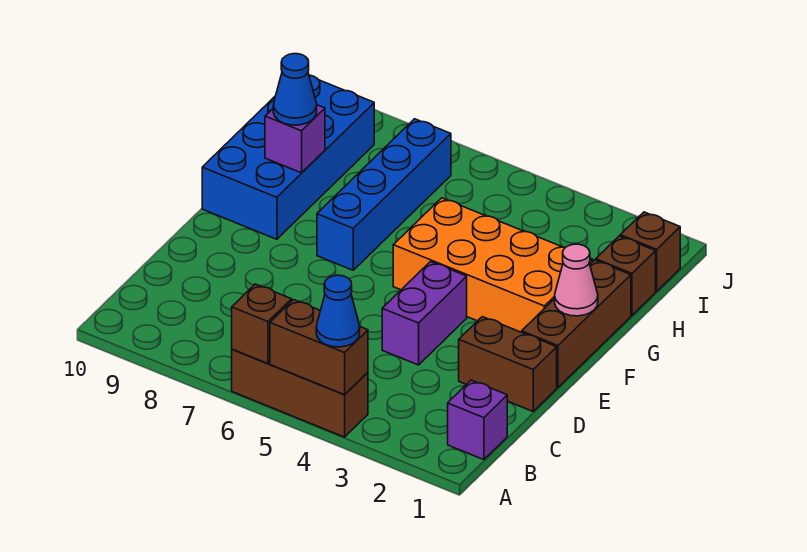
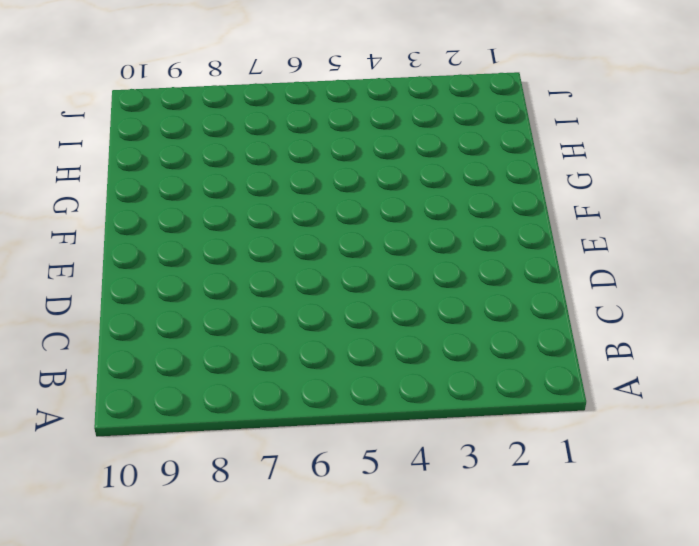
none -> brown 1x3 brick [232,349,368,437]
none -> purple 1x1 brick [448,380,507,460]
none -> brown 1x2 brick [459,317,557,411]

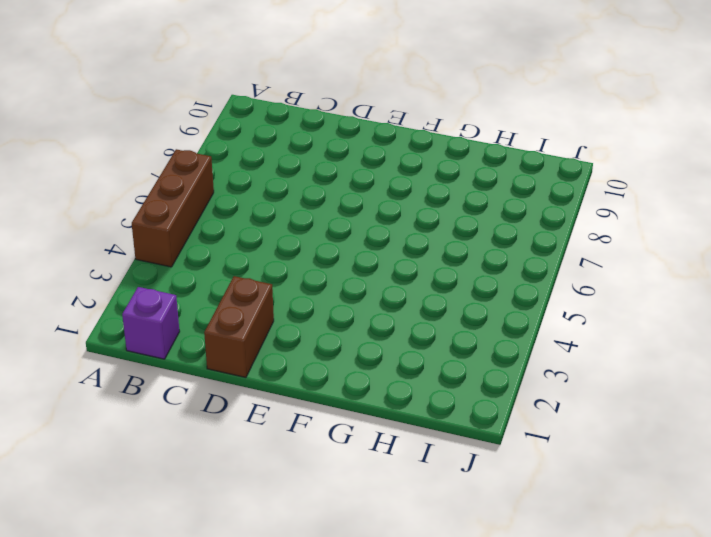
none -> purple 1x2 brick [382,262,467,365]
none -> brown 1x3 brick [522,260,631,388]
none -> orange 2x4 brick [393,198,593,332]

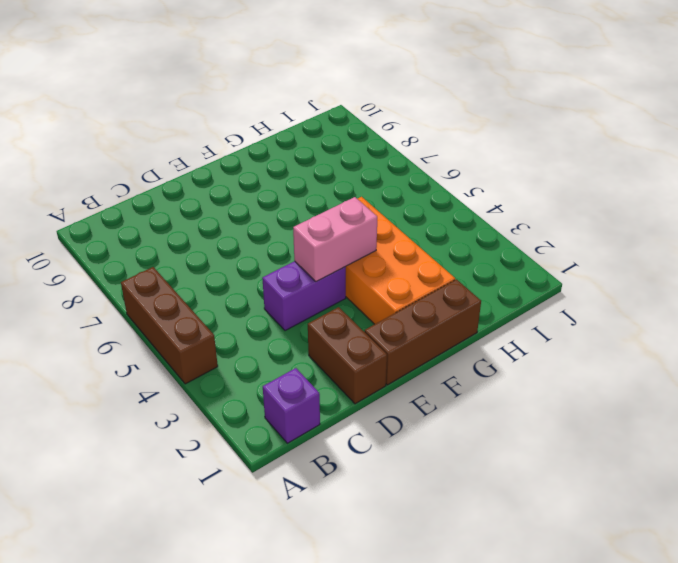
pink 1x2 brick [293,197,377,282] -> none
none -> blue 1x4 brick [317,119,451,270]
none -> blue 2x4 brick [202,75,374,239]
none -> brown 1x1 brick [596,236,656,315]

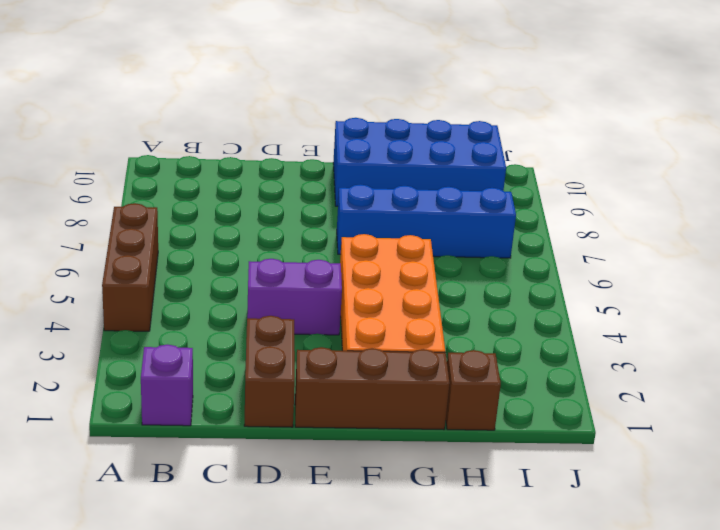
none -> brown 1x1 brick [620,212,680,291]
none -> brown 1x2 brick [270,300,368,395]
none -> brown 1x1 brick [232,284,292,364]

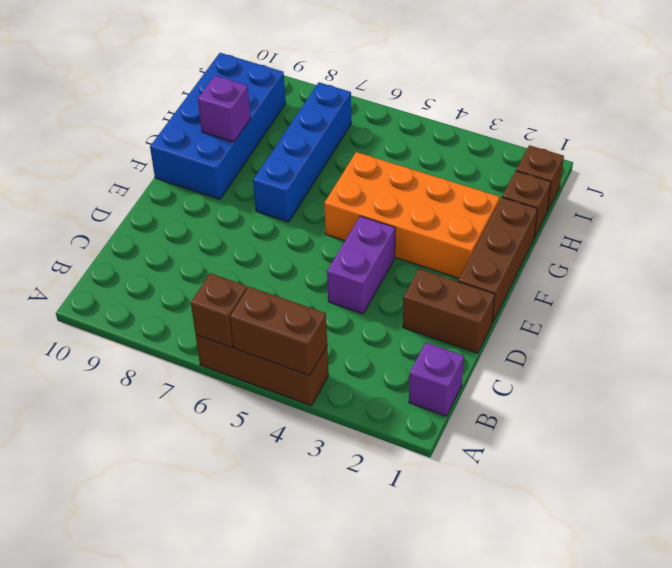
none -> pink 1x1 cone [555,244,598,316]
none -> blue 1x1 cone [316,275,360,347]
none -> blue 1x1 cone [273,54,317,125]

